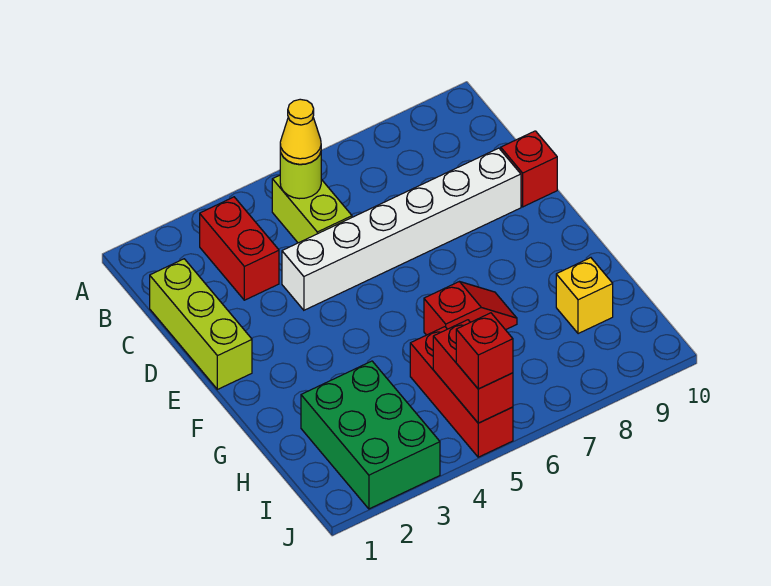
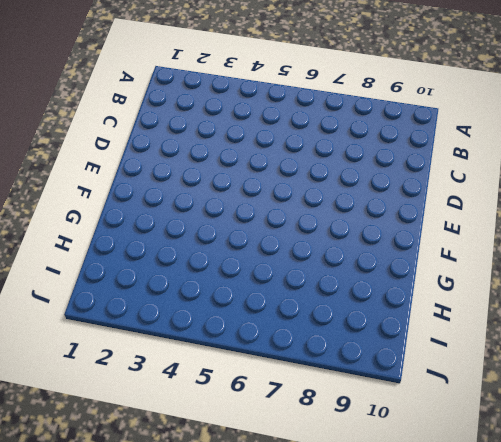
none -> red 1x2 brick [200,197,279,300]
none -> lime 1x2 brick [272,175,352,243]
none -> lime 1x3 brick [150,259,252,389]

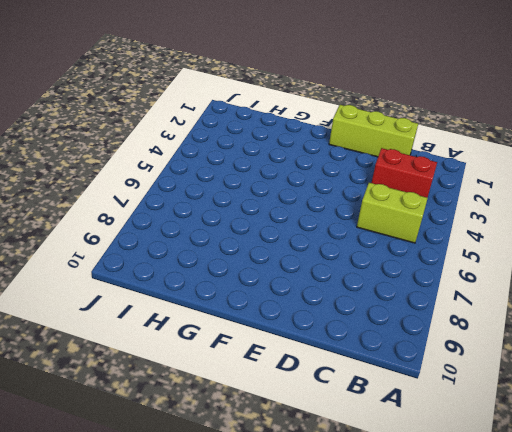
none -> white 1x6 brick [282,148,521,310]
none -> red 1x1 brick [501,131,557,207]
none -> red 1x2 slope [424,282,517,335]

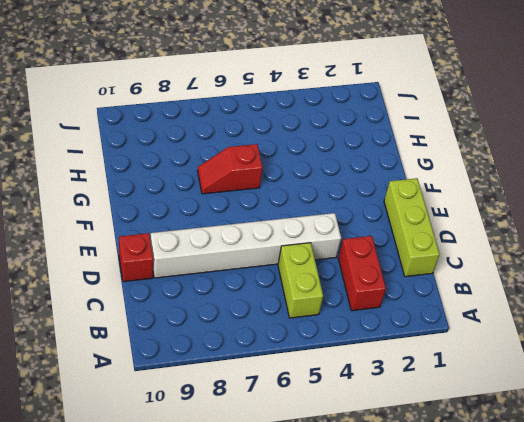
none -> green 2x3 brick [301,361,440,509]
none -> red 1x3 brick [410,327,513,457]
none -> yellow 1x1 brick [556,258,613,334]

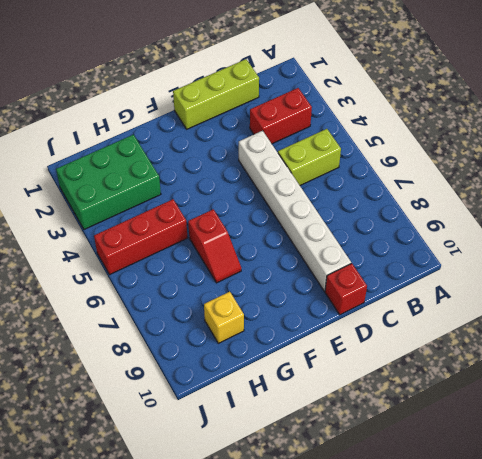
none -> lime 1x1 round brick [280,151,321,199]
none -> red 1x2 brick [433,320,513,423]
none -> yellow 1x1 cone [280,99,321,164]

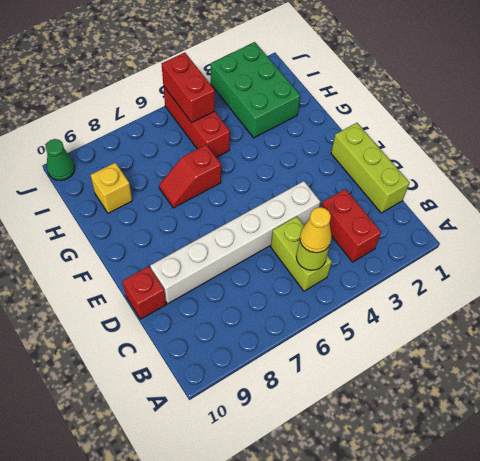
green 1x1 cone [46,139,75,180] -> none
none -> red 1x1 brick [456,313,513,389]

